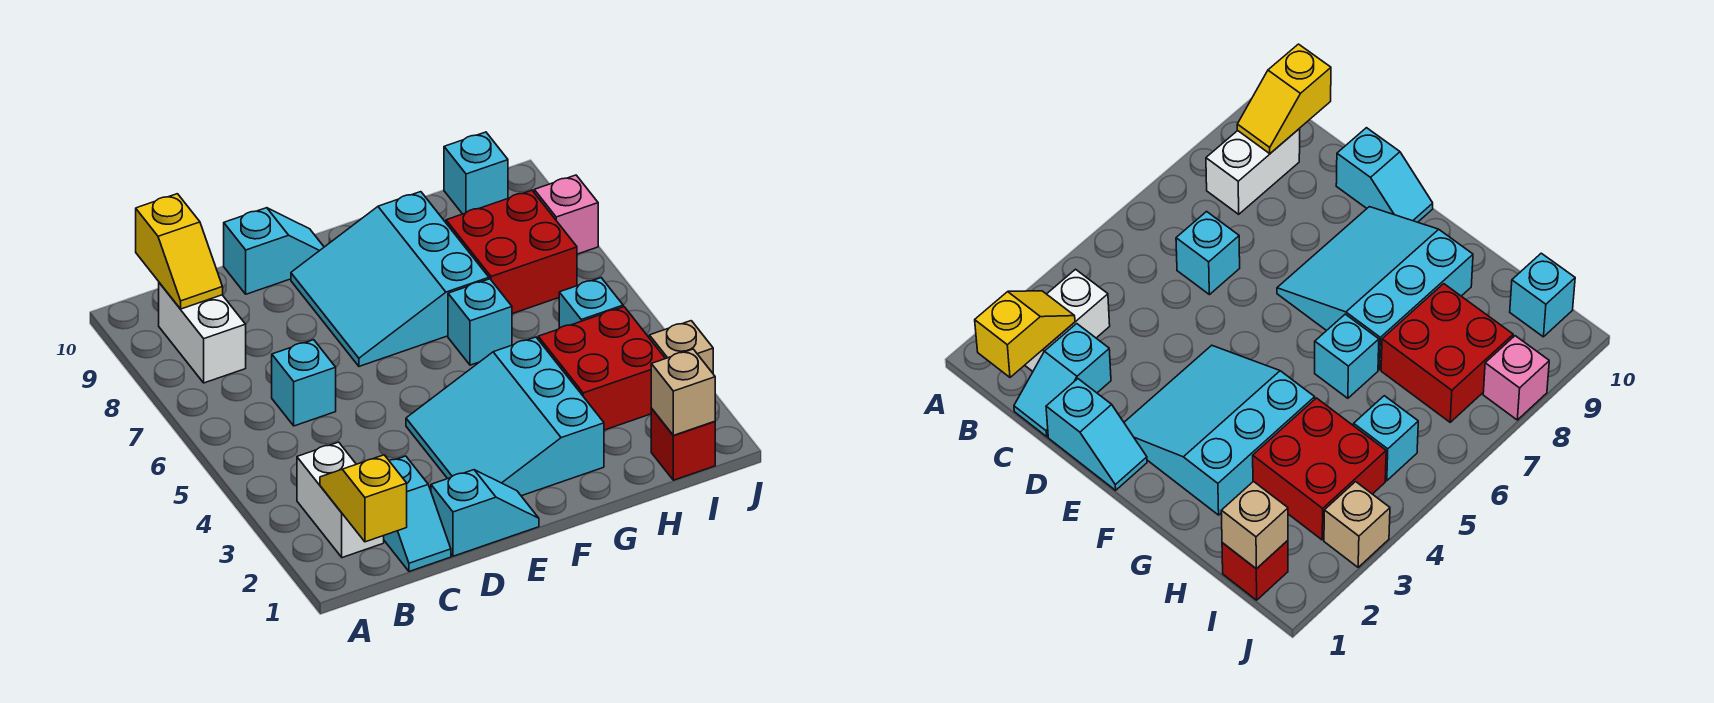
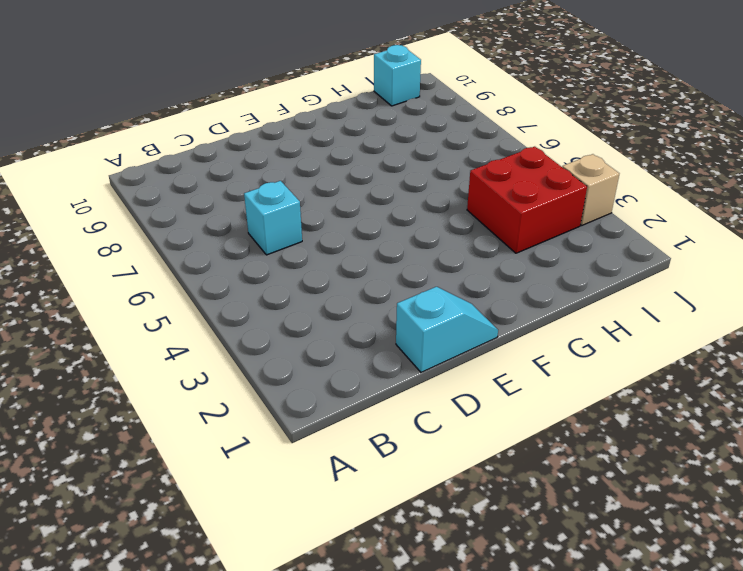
none -> white 1x2 brick [297,442,384,558]
none -> white 1x2 brick [158,283,246,383]
none -> cyan 1x2 slope [384,456,451,571]

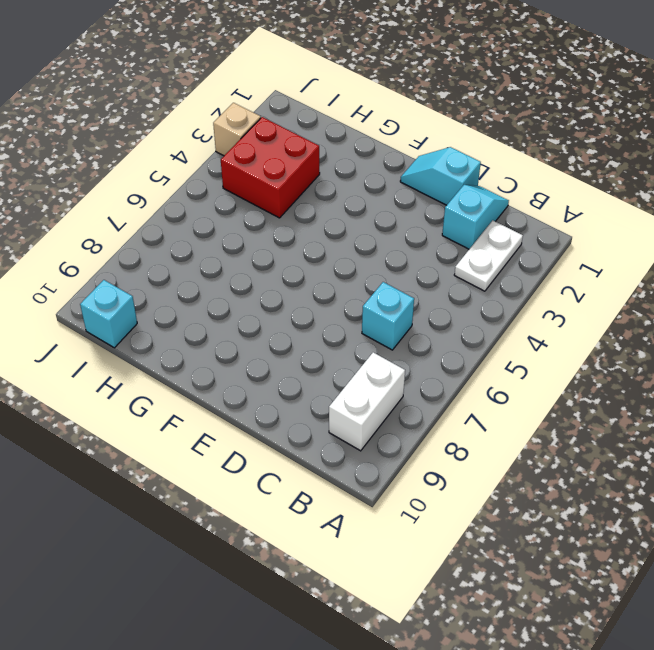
white 1x2 plate [454,220,523,291] -> white 1x2 brick [297,442,384,558]
none -> cyan 1x2 slope [224,208,324,294]
none -> cyan 3x3 slope [406,337,604,496]
none -> cyan 3x3 slope [291,192,489,366]

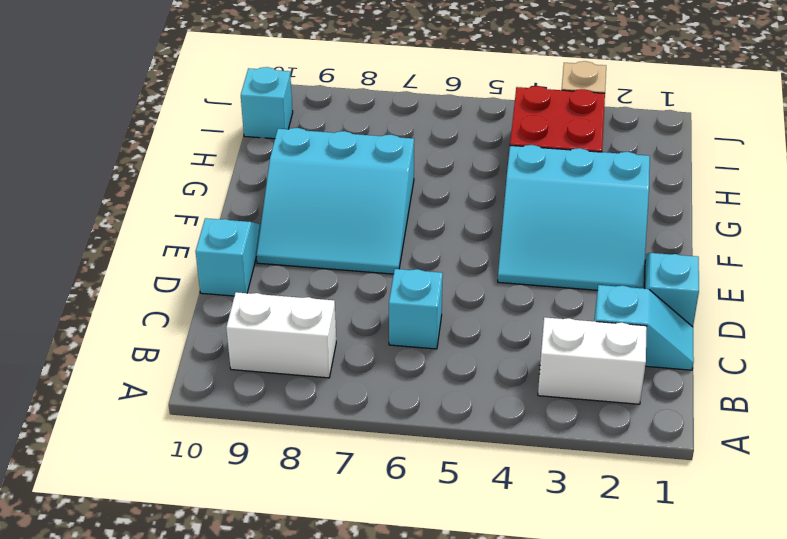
none -> cyan 1x1 brick [448,279,512,365]
none -> red 2x2 brick [446,190,577,314]
none -> red 1x1 brick [651,409,715,480]

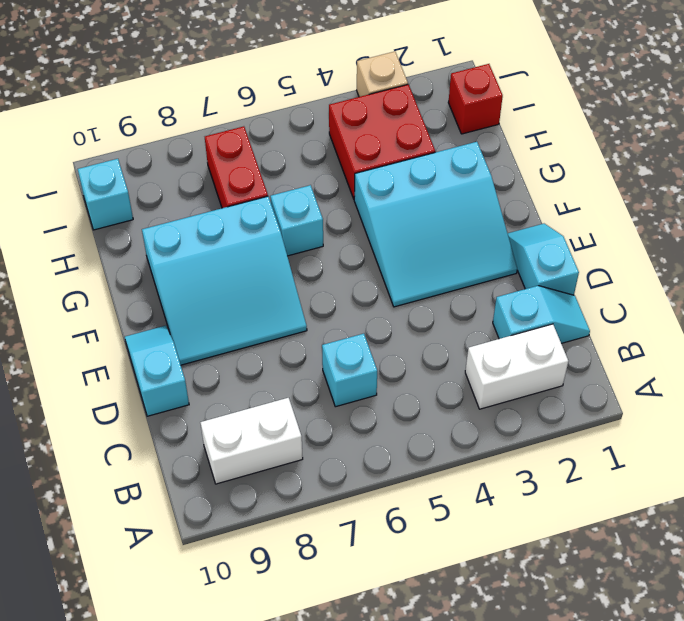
red 1x2 brick [205,126,268,208] -> red 2x2 brick [446,190,577,314]
none -> cyan 1x1 brick [559,278,623,328]
none -> pink 1x1 brick [534,175,598,254]
none -> yellow 1x2 slope [320,455,407,542]

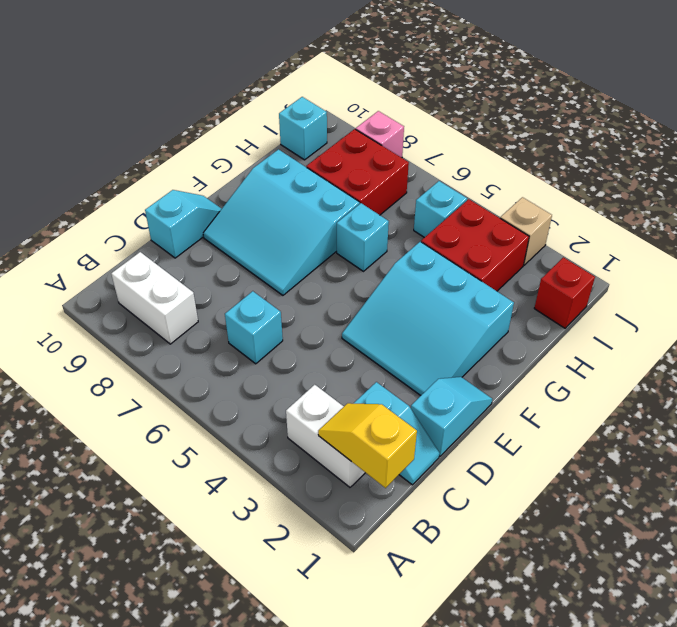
none -> yellow 1x2 slope [136,194,223,309]
none -> tan 1x1 brick [651,349,715,435]

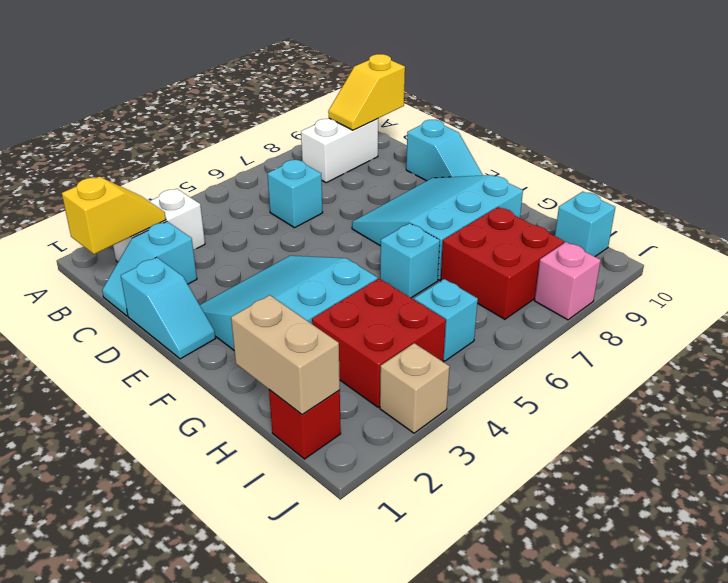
tan 1x2 brick [231,295,340,415] -> tan 1x1 brick [651,349,715,435]

